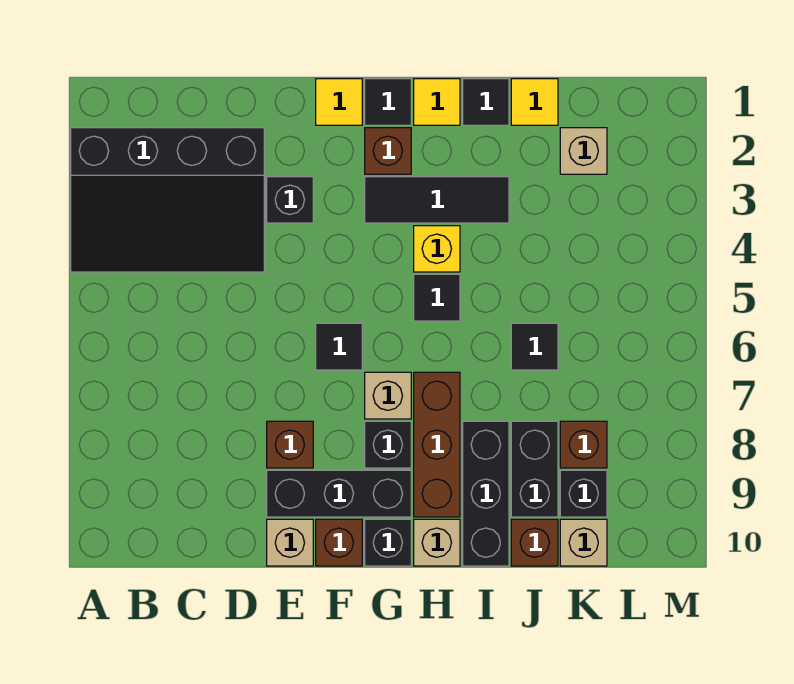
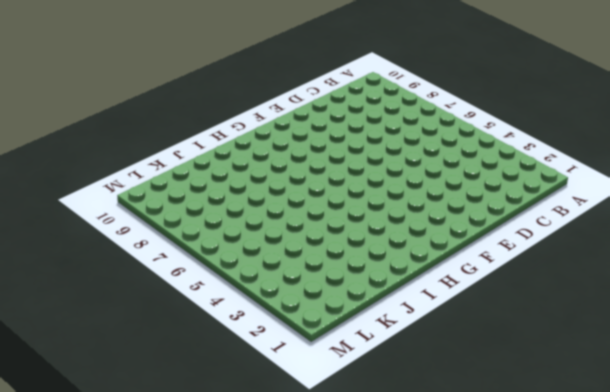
none -> black 3x4 slope [71,128,264,272]
none -> black 1x1 brick [267,177,313,223]
none -> brown 1x1 brick [267,421,313,468]

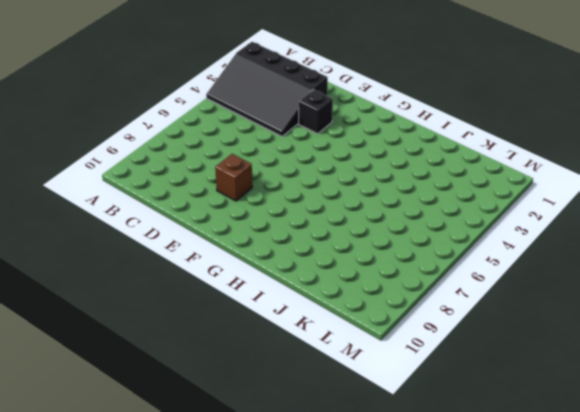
none -> black 1x3 brick [267,470,411,517]
none -> tan 1x1 brick [267,519,313,566]
none -> yellow 1x1 tile [316,79,362,125]

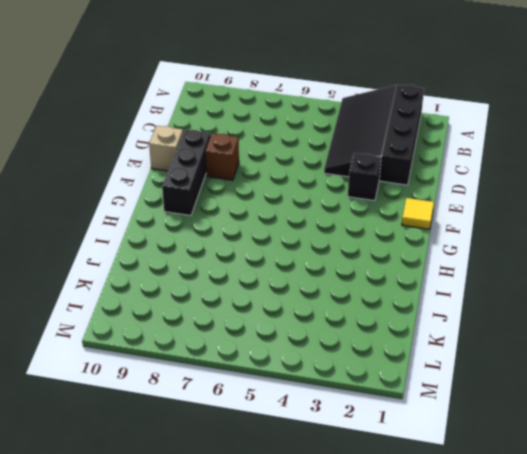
none -> black 1x1 tile [316,323,362,370]
none -> brown 1x1 brick [316,519,362,566]
none -> black 1x1 tile [365,79,411,125]

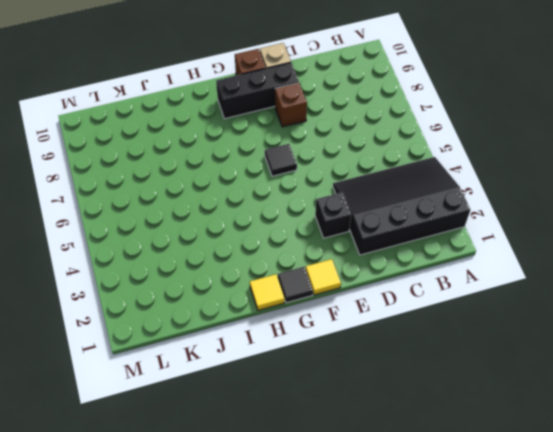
none -> brown 1x1 brick [365,128,411,174]
none -> black 1x3 tile [365,177,509,223]
none -> tan 1x1 brick [365,372,411,419]

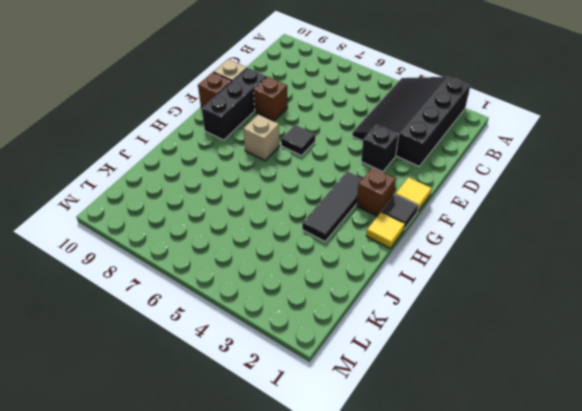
none -> black 1x1 brick [365,421,411,468]
none -> black 1x1 brick [365,519,411,566]
none -> yellow 1x1 brick [414,226,460,272]

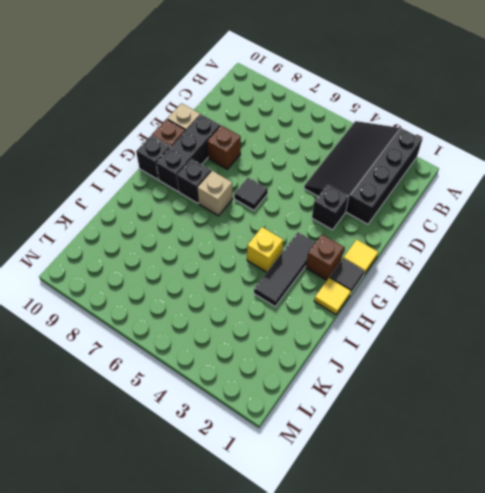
none -> black 1x1 tile [414,274,460,321]
none -> brown 1x3 brick [414,372,460,517]
none -> tan 1x1 brick [414,519,460,566]

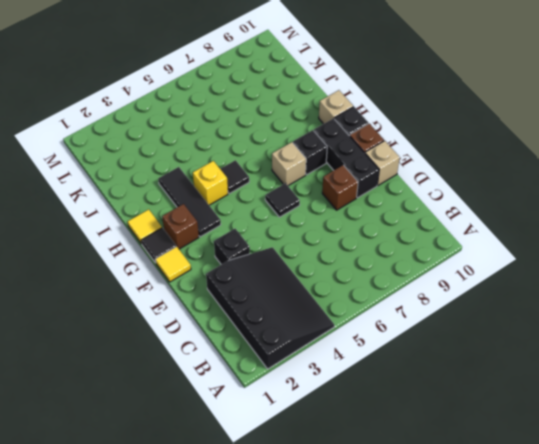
none -> brown 1x3 brick [414,372,460,517]
none -> black 1x1 tile [463,79,509,125]
none -> black 1x3 brick [463,421,509,566]

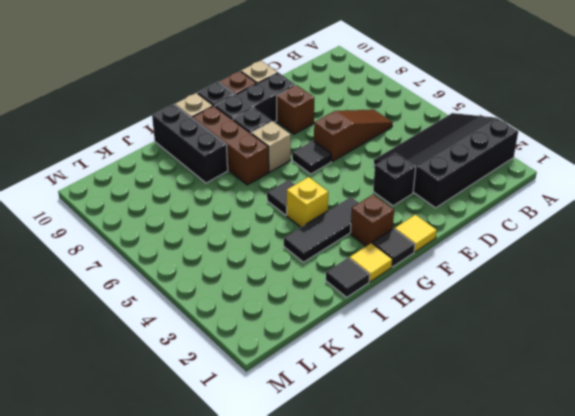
brown 1x3 slope [314,110,393,162] -> none
none -> yellow 1x1 tile [511,79,558,125]
none -> black 1x1 tile [511,323,558,370]
none -> black 1x2 brick [511,421,558,517]

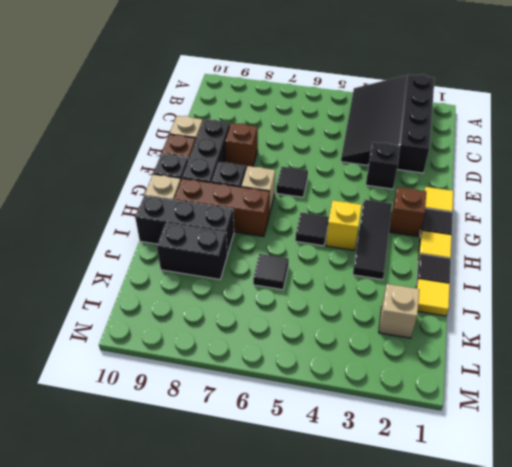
none -> brown 1x1 brick [511,519,558,566]
none -> brown 1x1 brick [560,421,607,468]
none -> black 1x1 brick [560,470,607,517]

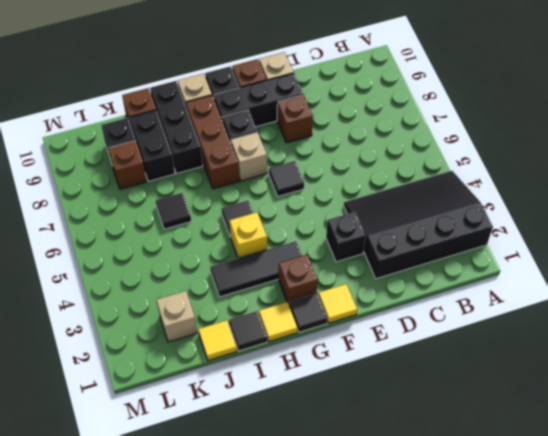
none -> tan 1x1 brick [560,519,607,566]

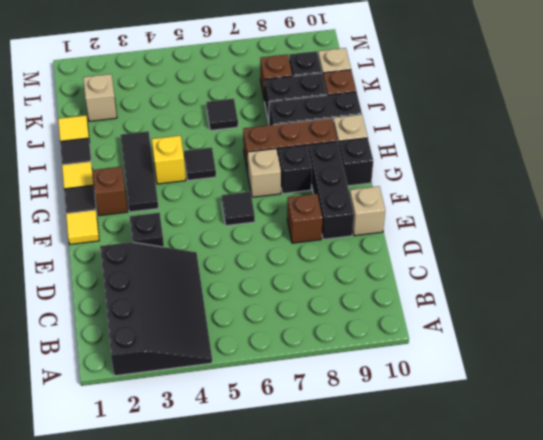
none -> brown 1x1 brick [316,519,362,566]

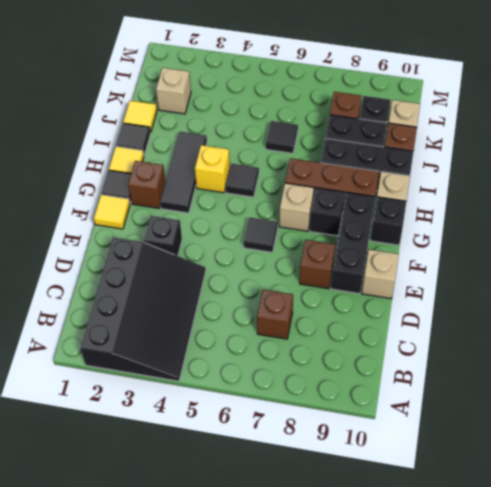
brown 1x1 brick [257,290,293,339] -> brown 1x1 brick moved to [316,519,362,566]

